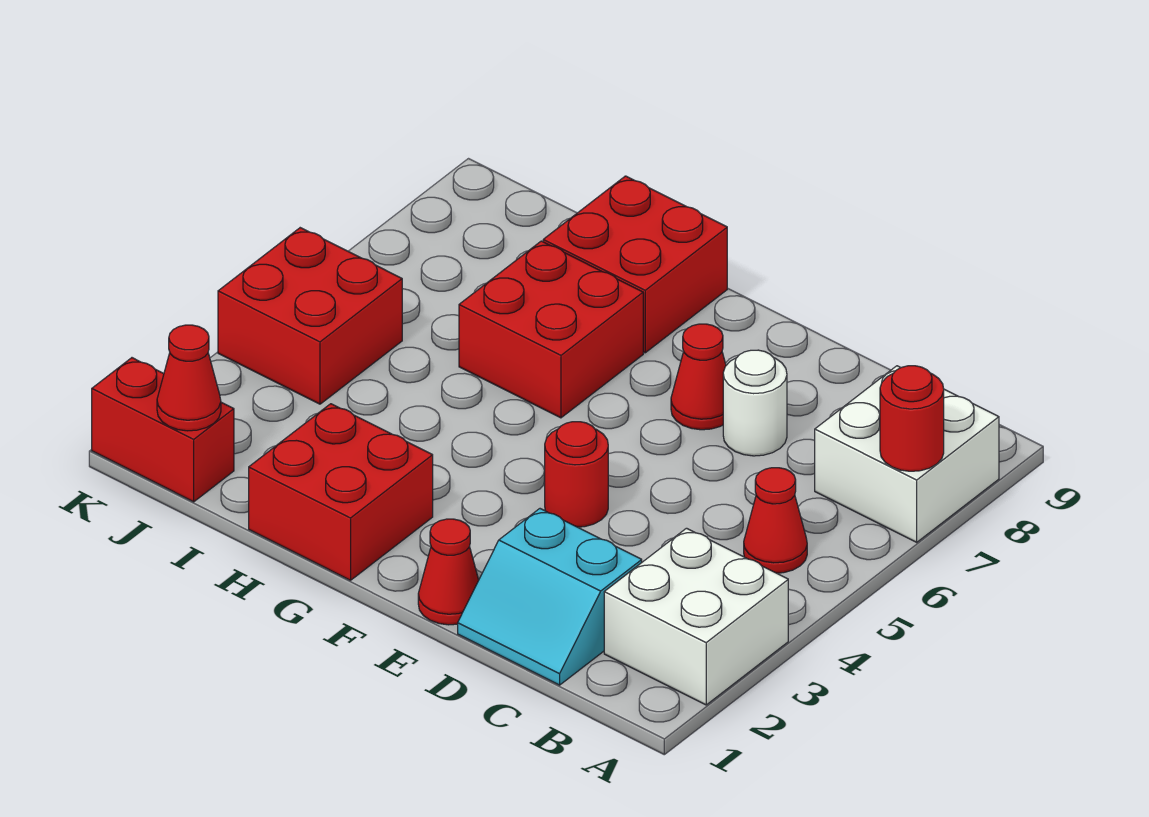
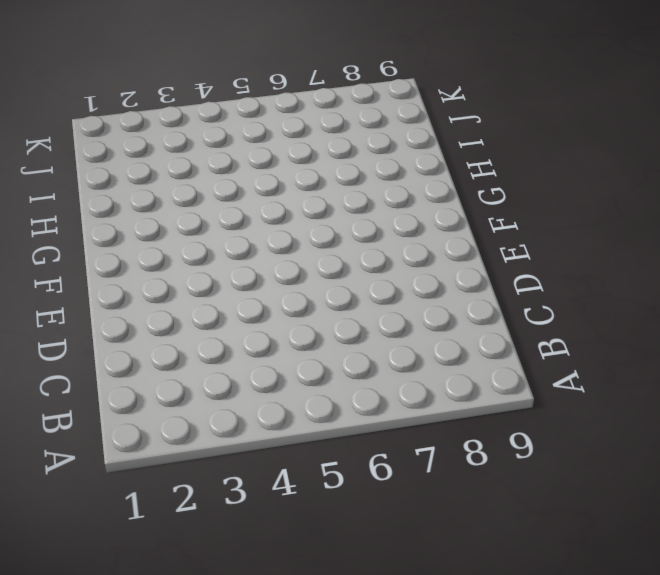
none -> white 2x2 brick [604,528,788,705]
none -> white 2x2 brick [815,366,999,542]
none -> red 1x1 cone [744,468,807,573]

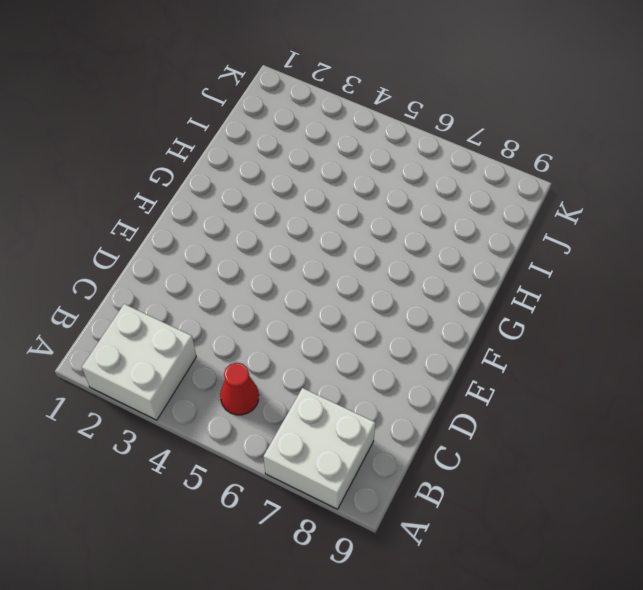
none -> cyan 2x2 slope [458,509,642,685]
none -> white 1x1 round brick [723,350,787,456]
none -> red 1x1 cone [418,519,479,625]

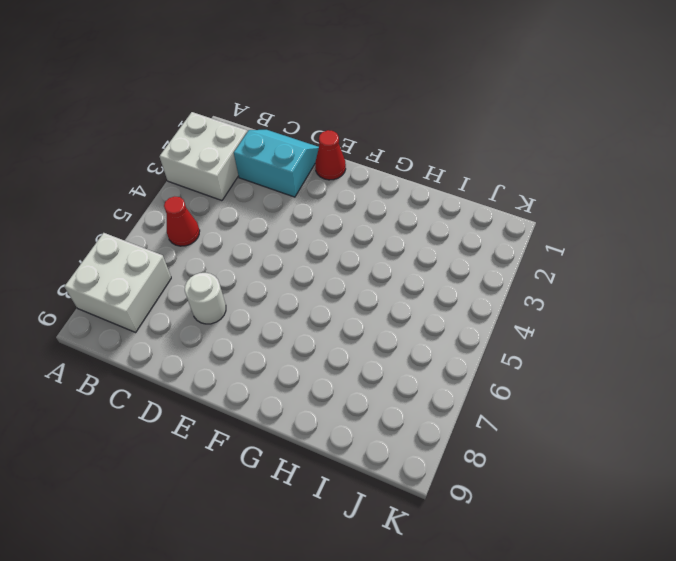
none -> red 1x1 round brick [545,422,608,527]
none -> red 1x1 cone [671,324,726,430]
none -> red 2x2 brick [249,404,433,580]

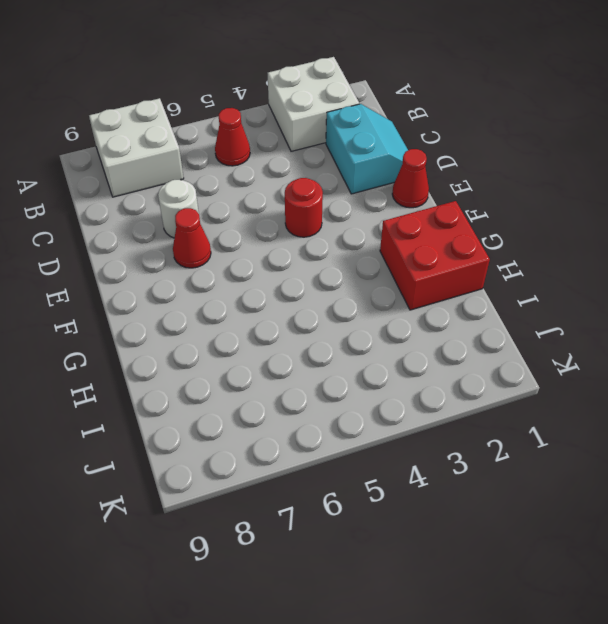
none -> red 2x2 brick [459,241,643,418]
none -> red 2x2 brick [543,176,727,353]
none -> red 1x2 brick [92,358,234,502]

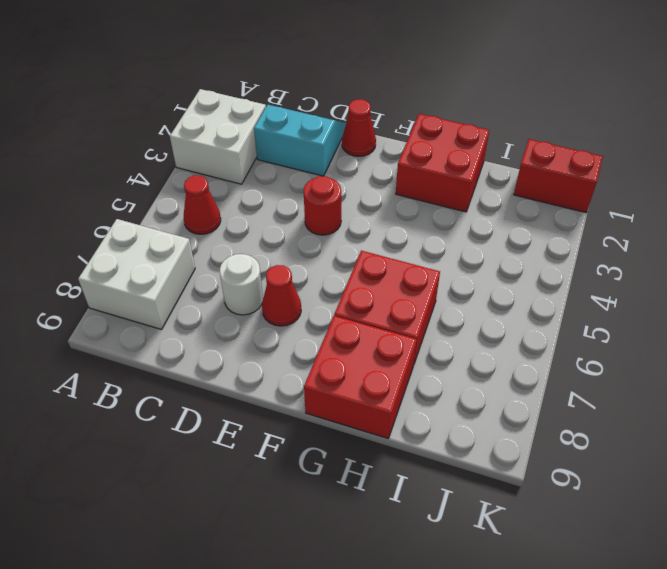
none -> red 2x2 brick [218,228,402,404]
none -> red 1x1 round brick [880,366,944,471]
none -> red 1x1 cone [157,325,221,431]

